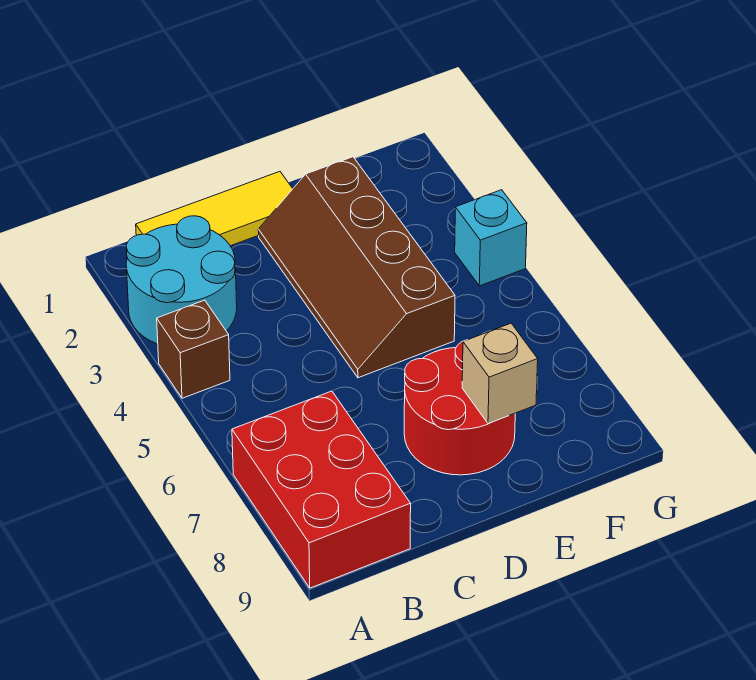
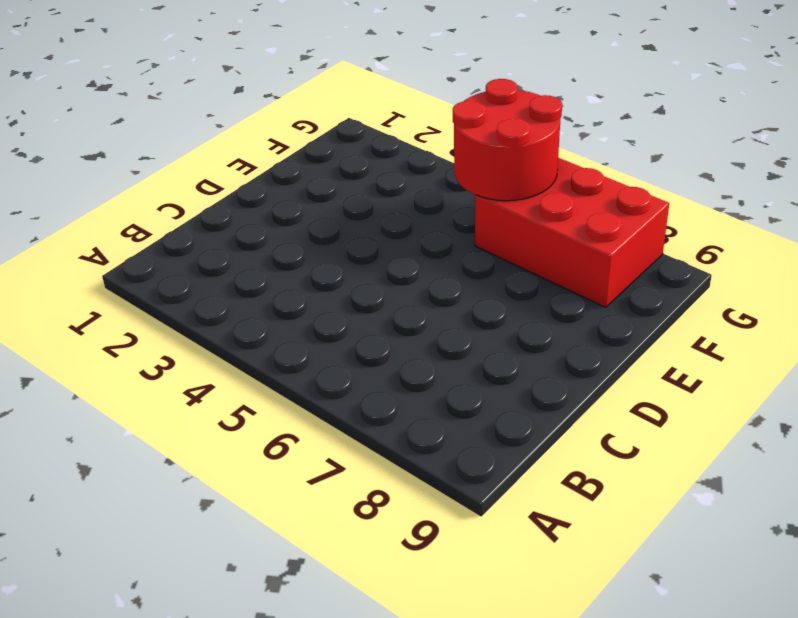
red 2x2 round brick [453,79,562,201] -> red 2x2 round brick moved to [404,341,515,475]
red 2x3 brick [475,158,669,307] -> red 2x3 brick moved to [232,391,411,588]
none -> cyan 2x2 round brick [126,216,237,344]
none -> brown 1x1 brick [157,300,230,398]

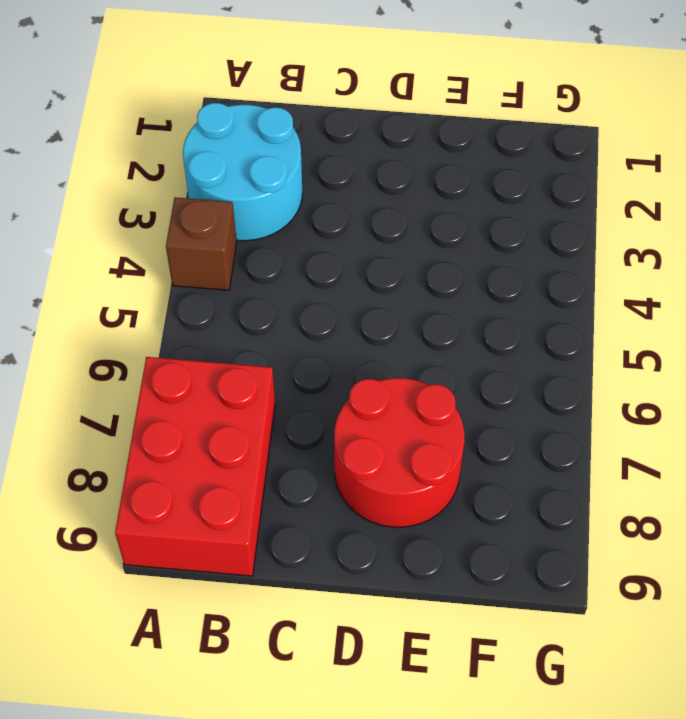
none -> yellow 1x3 tile [136,172,293,246]
none -> brown 2x4 slope [258,157,455,378]

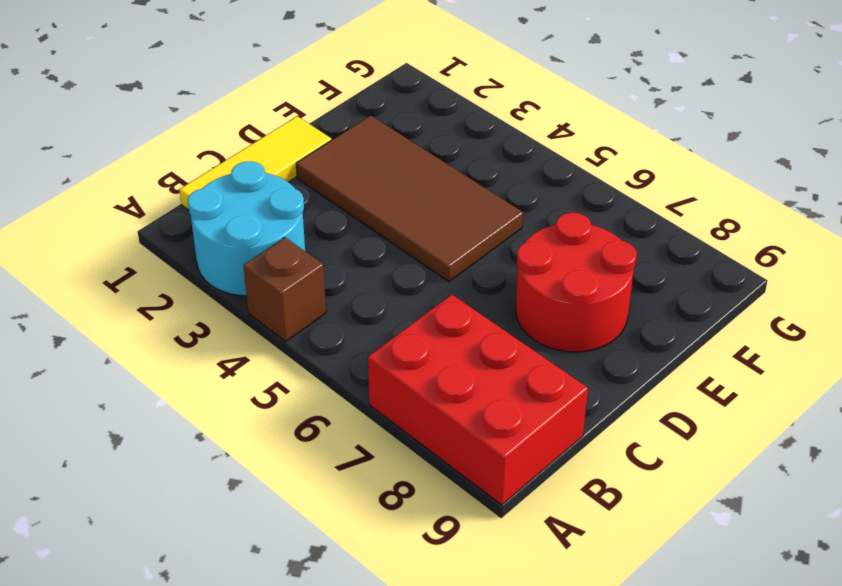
brown 2x4 tile [296,116,523,282] -> brown 2x4 slope [258,157,455,378]
none -> cyan 1x1 brick [455,190,527,286]
none -> tan 1x1 brick [462,323,538,424]

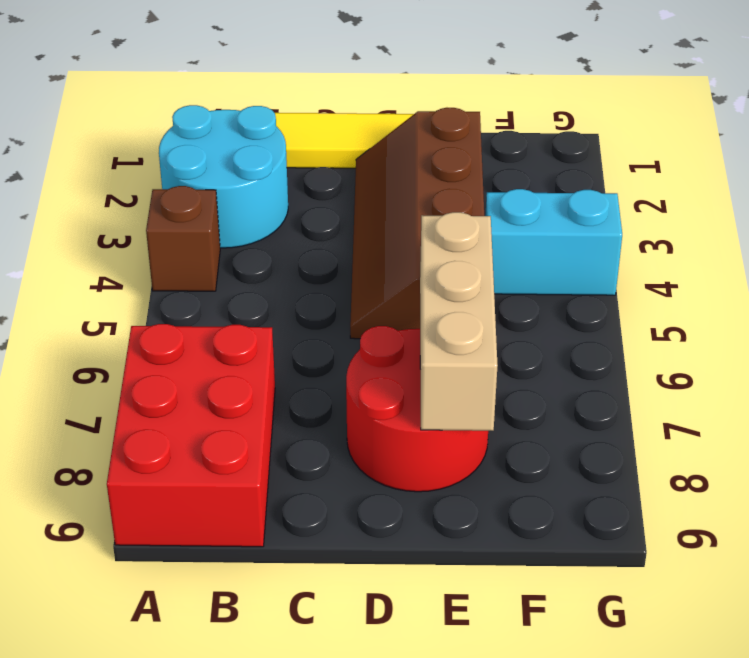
tan 1x3 brick [420,212,498,431] -> tan 1x1 brick [462,323,538,424]
cyan 1x2 brick [485,189,622,295] -> cyan 1x1 brick [455,190,527,286]

